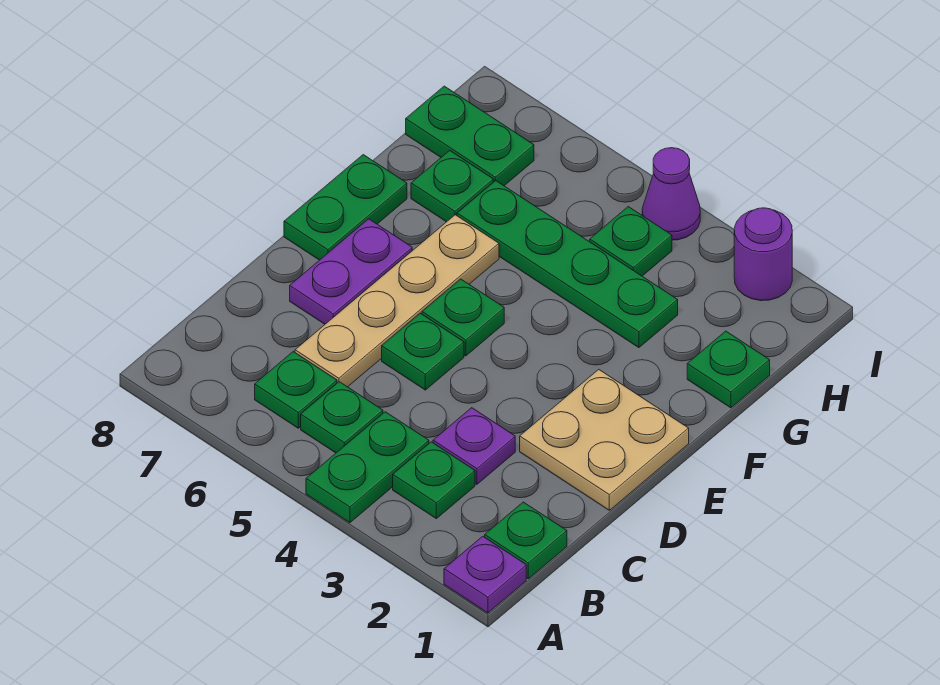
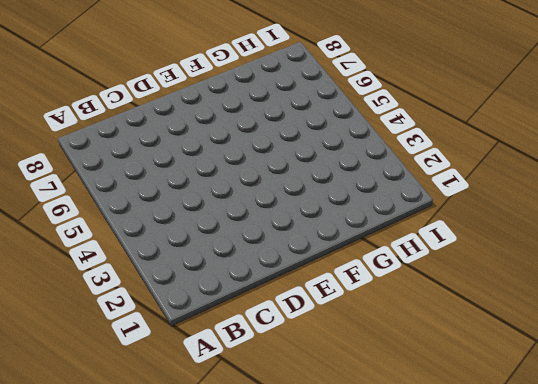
none -> purple 1x1 plate [444,536,526,613]
none -> green 1x2 plate [306,412,429,523]
none -> green 1x1 plate [485,502,567,579]

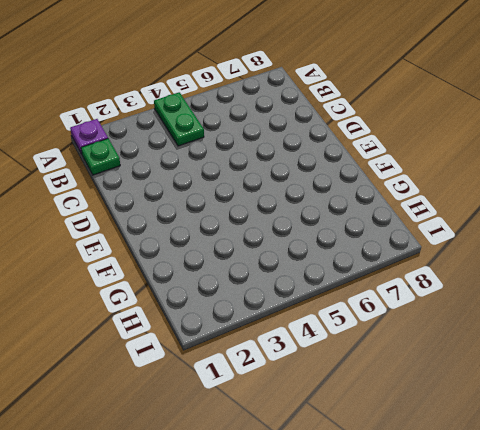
none -> green 1x1 plate [393,442,475,519]
none -> green 1x1 plate [301,382,383,453]
none -> green 1x1 plate [255,352,337,428]

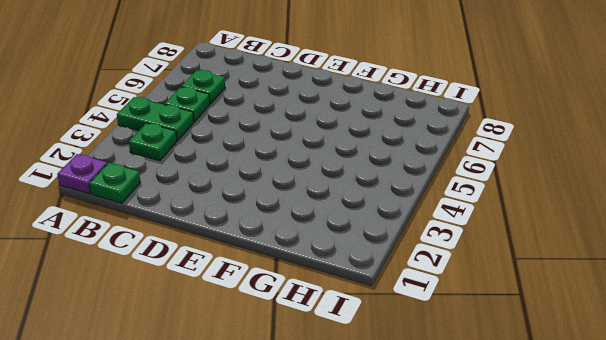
none -> purple 1x1 plate [433,408,515,484]
none -> tan 1x4 plate [295,215,499,387]
none -> tan 2x2 plate [520,369,689,510]

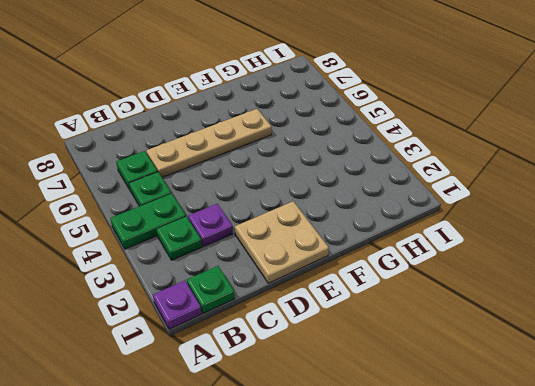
none -> green 1x1 plate [382,313,464,390]
none -> purple 1x2 plate [290,219,412,324]
none -> green 1x1 plate [422,279,504,356]

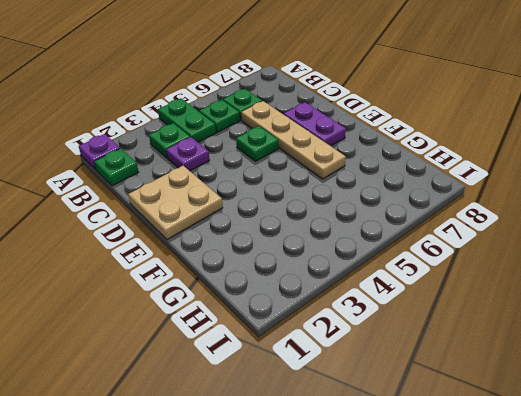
none -> green 1x1 plate [422,279,504,356]
none -> green 1x2 plate [284,155,407,260]
none -> green 1x1 plate [687,331,770,408]

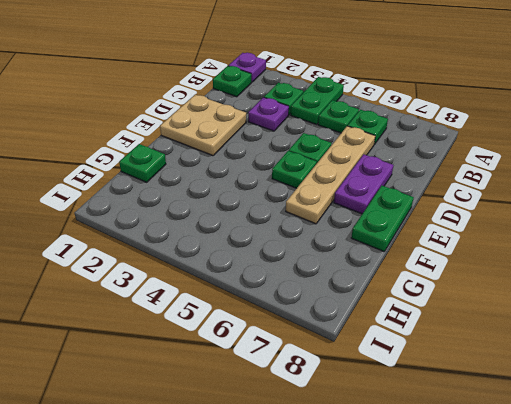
none -> green 1x4 plate [457,181,678,348]
none -> green 1x1 plate [411,150,493,222]
none -> green 1x1 plate [590,207,672,276]

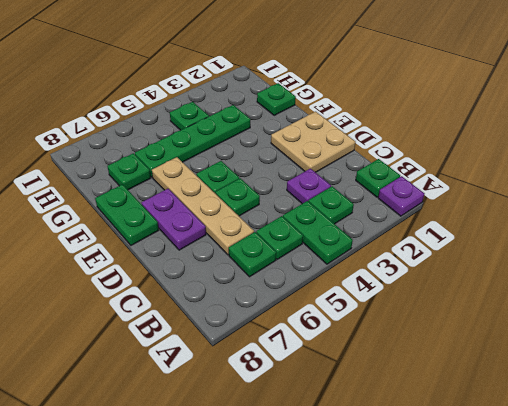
none -> green 1x2 plate [406,86,534,186]
none -> purple 1x1 round brick [734,208,792,301]
none -> purple 1x1 cone [642,148,700,240]

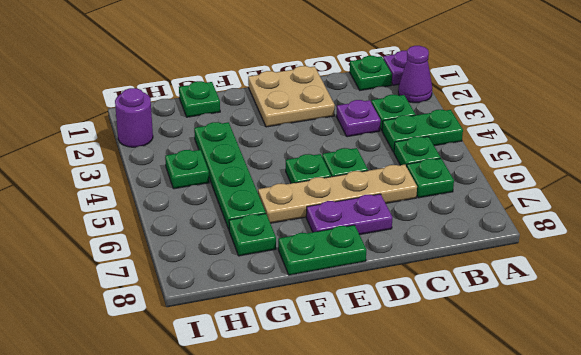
purple 1x1 cone [398,46,432,103] -> purple 1x1 cone moved to [642,148,700,240]
none -> green 1x2 plate [406,86,534,186]

